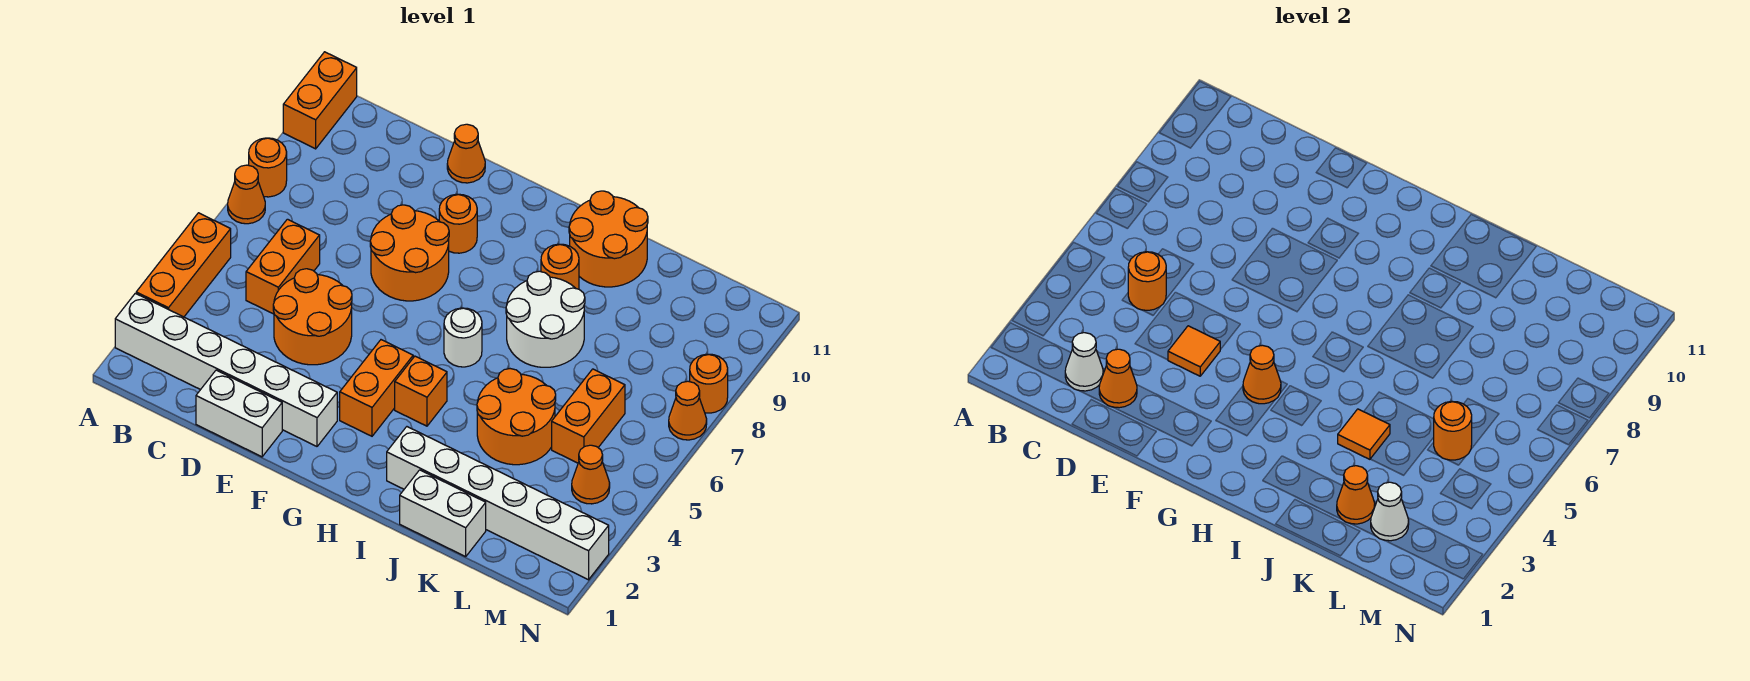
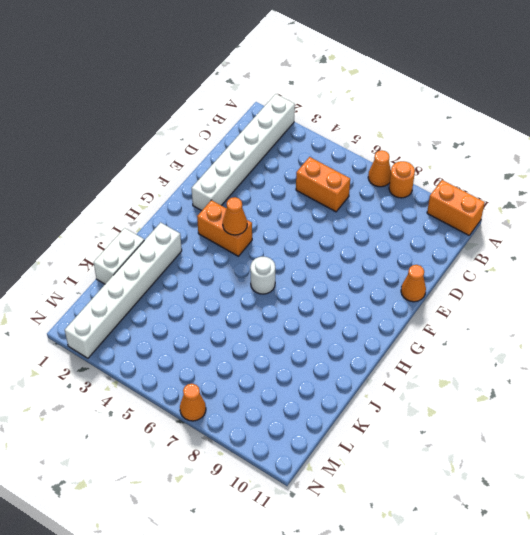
none -> orange 1x3 brick [136,213,231,317]
none -> white 1x2 brick [196,370,282,457]
none -> orange 2x2 round brick [273,269,352,365]
none -> orange 2x2 round brick [370,205,449,301]

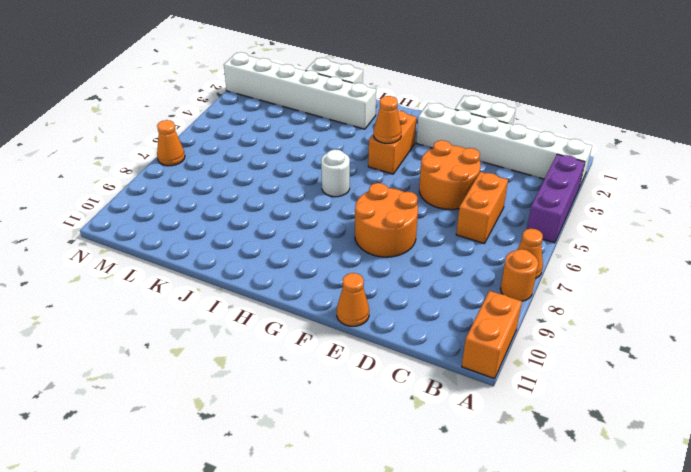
purple 1x3 brick [527,154,585,243] -> orange 1x3 brick [136,213,231,317]
none -> orange 1x1 round brick [439,194,477,253]
none -> orange 1x1 brick [395,356,447,426]
none -> white 2x2 round brick [506,271,585,367]
none -> orange 1x1 round brick [541,244,579,289]

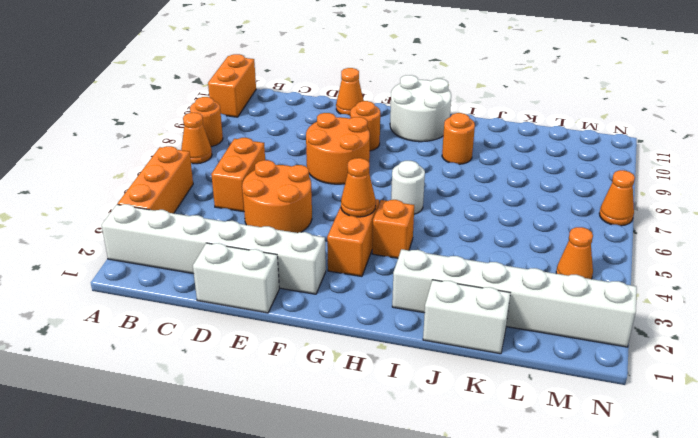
white 2x2 round brick [390,75,451,142] -> white 2x2 round brick moved to [506,271,585,367]
none -> orange 2x2 round brick [569,191,648,287]
none -> orange 2x2 round brick [477,369,556,465]
none -> orange 1x2 brick [552,369,625,463]
none -> orange 1x1 round brick [690,354,728,413]

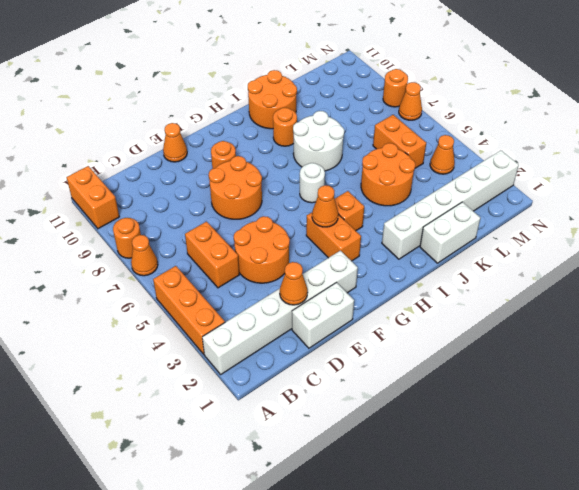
none -> white 1x1 cone [1065,333,1103,391]
none -> orange 1x1 round brick [1128,252,1166,310]
none -> orange 1x1 tile [1168,326,1220,376]
none -> orange 1x1 tile [1338,409,1390,459]

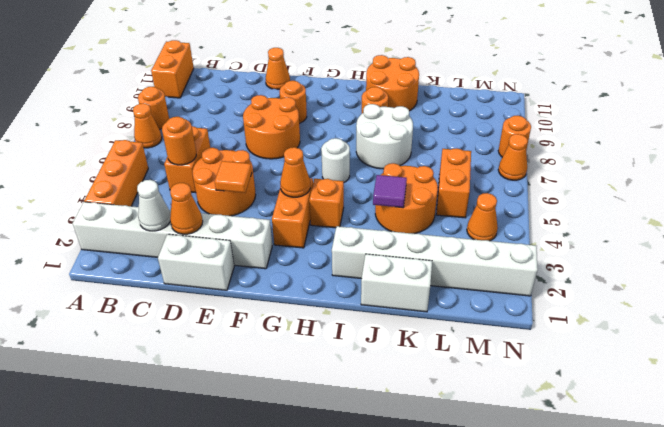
purple 1x1 tile [373,175,407,208] -> orange 1x1 tile [1338,409,1390,459]
none -> orange 1x1 cone [1337,466,1375,524]
none -> white 1x1 cone [1371,482,1409,541]
none -> orange 1x1 round brick [1433,401,1472,460]

